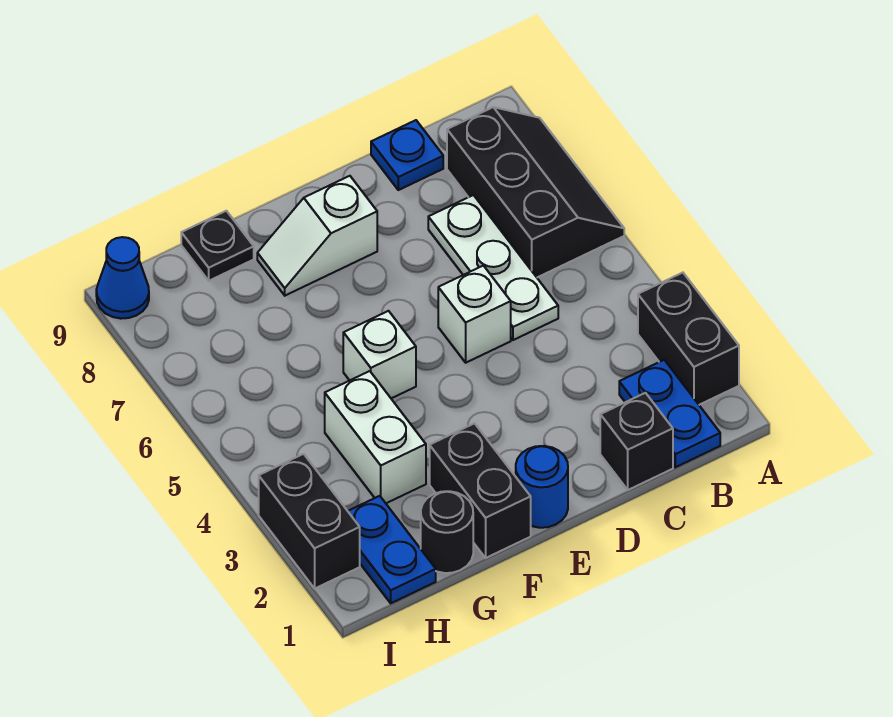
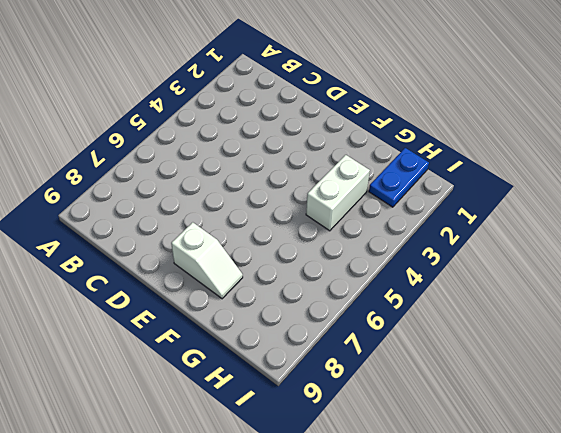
none -> black 1x2 brick [638,273,739,405]
none -> black 2x3 slope [447,107,624,277]
none -> blue 1x2 plate [619,360,720,467]

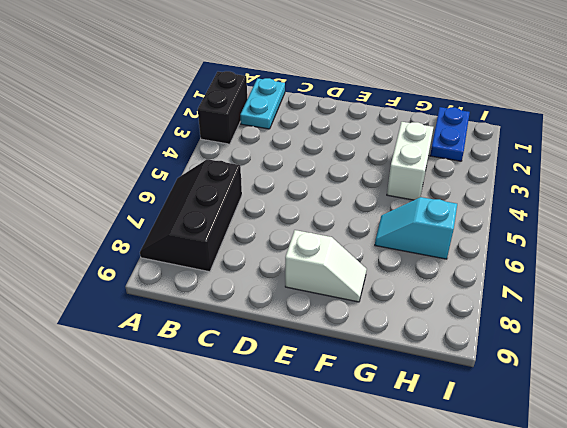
cyan 1x2 plate [240,78,285,129] -> blue 1x2 plate [619,360,720,467]
cyan 1x2 slope [375,197,457,259] -> none
none -> black 1x1 brick [600,393,673,490]
none -> white 1x3 plate [428,195,558,340]
none -> blue 1x1 plate [371,120,443,190]

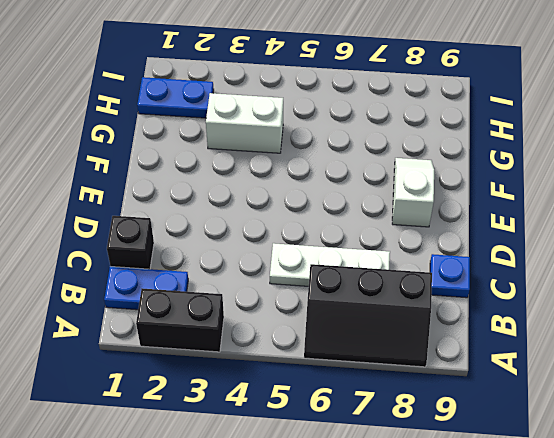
none -> white 1x1 brick [438,266,511,363]
none -> blue 1x1 round brick [516,446,568,528]
none -> black 1x2 brick [430,423,531,558]

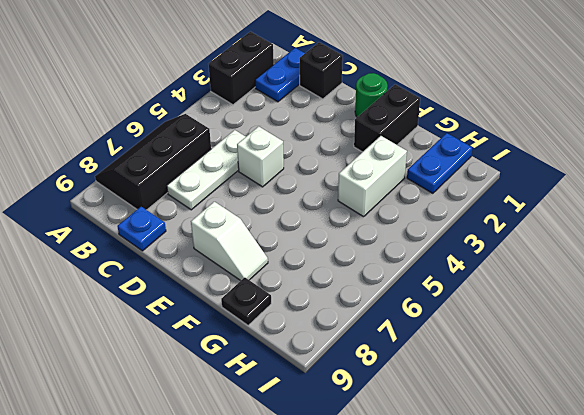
green 1x1 round brick [355,73,388,117] -> blue 1x1 round brick [516,446,568,528]
none -> white 1x1 brick [343,311,416,398]
none -> black 1x1 round brick [421,491,473,573]
none -> black 1x2 brick [259,454,360,588]

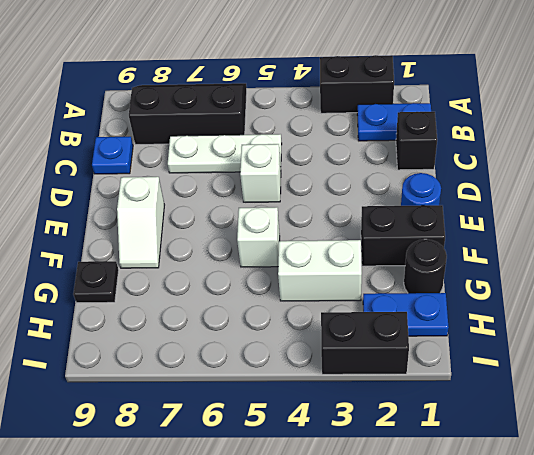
none -> blue 1x1 cone [96,237,149,319]

